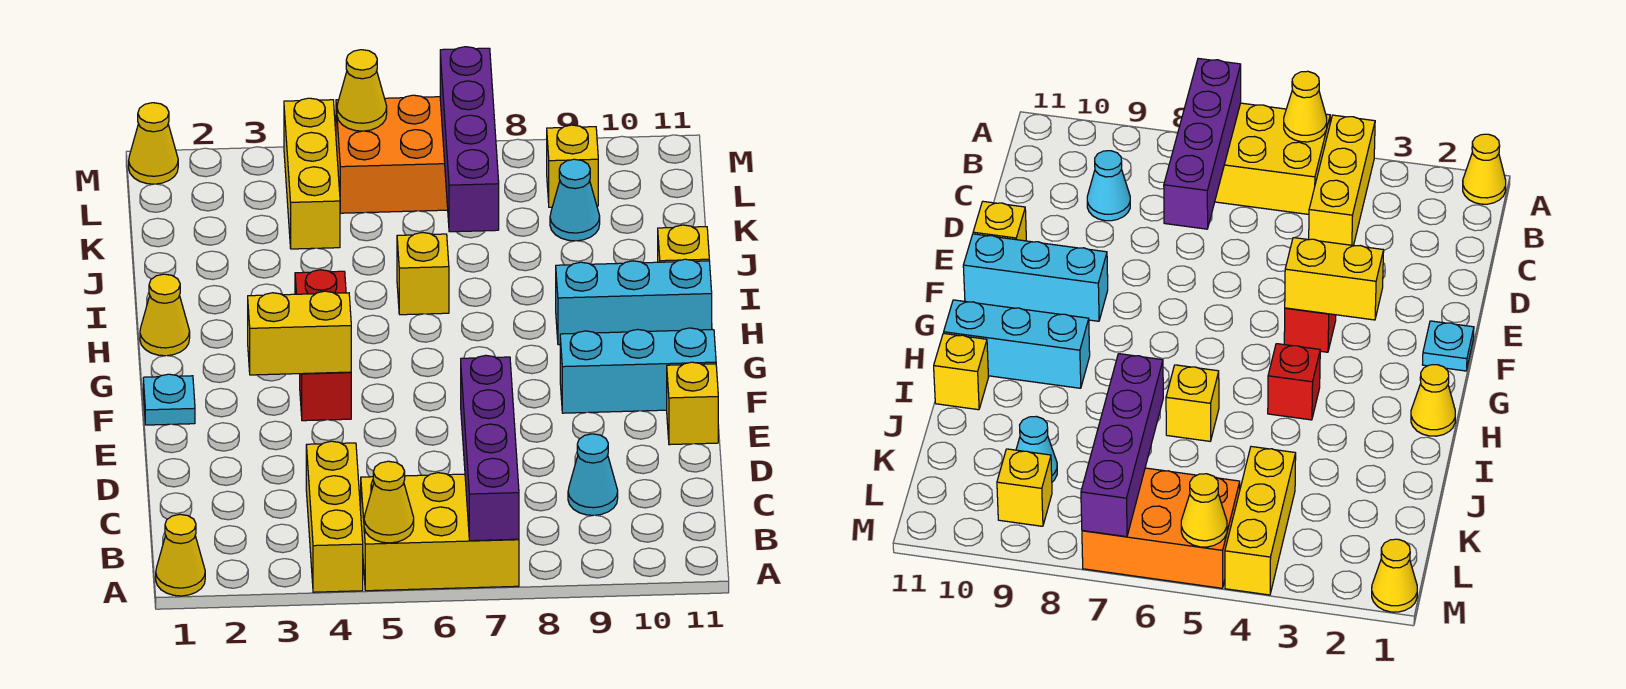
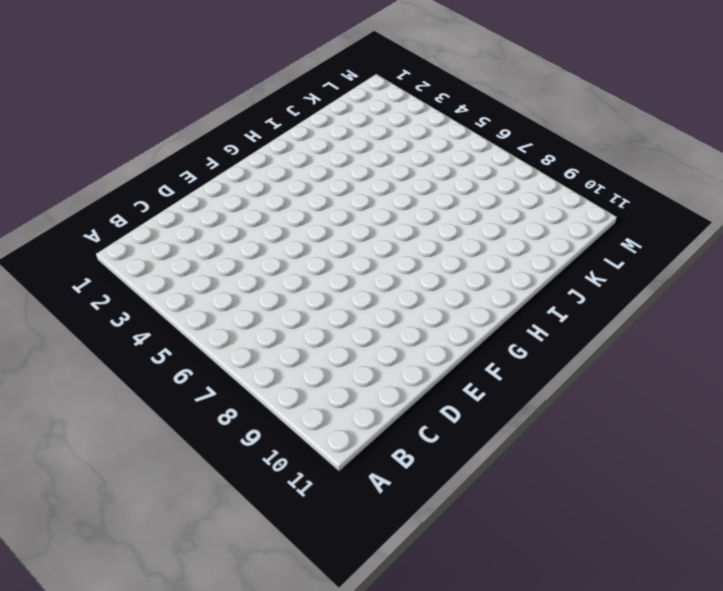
none -> yellow 1x1 cone [156,514,205,596]
none -> yellow 1x3 brick [306,441,363,592]
none -> yellow 2x3 brick [361,473,519,591]

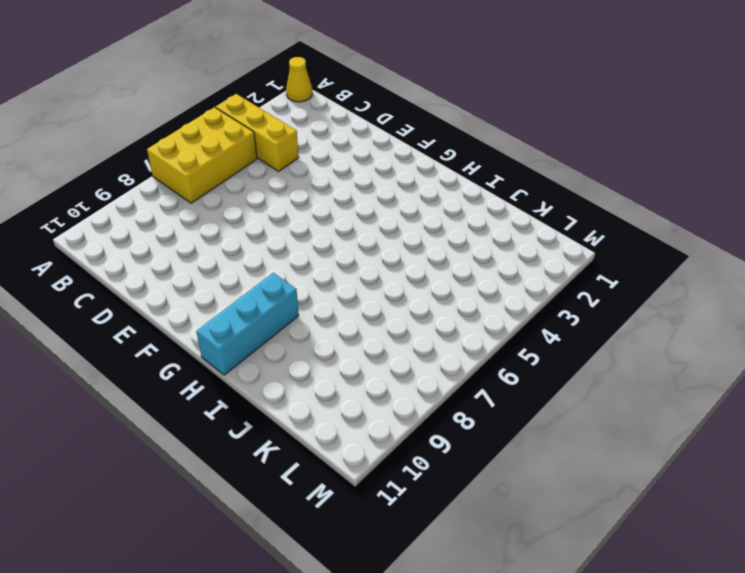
none -> cyan 1x1 cone [568,434,618,515]
none -> yellow 1x1 brick [667,362,718,445]
none -> cyan 1x1 plate [143,374,195,425]

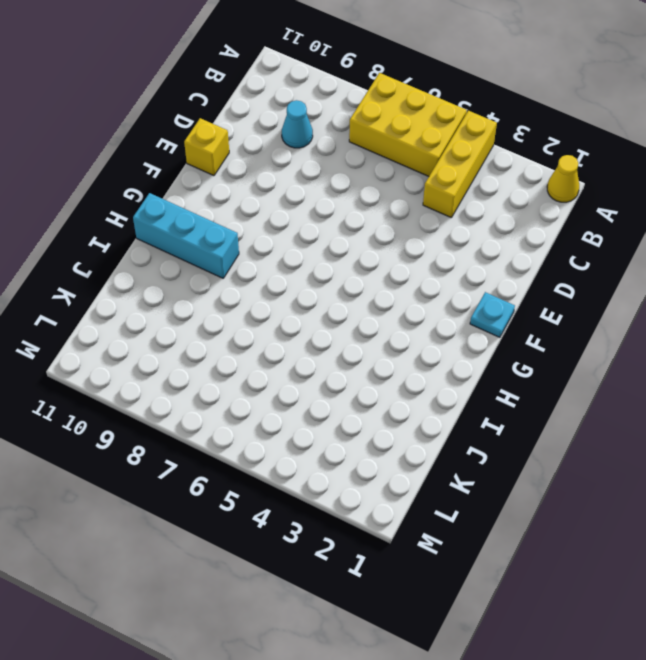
none -> red 1x1 brick [300,372,351,421]
none -> cyan 1x3 brick [560,328,716,413]
none -> yellow 1x1 cone [140,274,190,356]

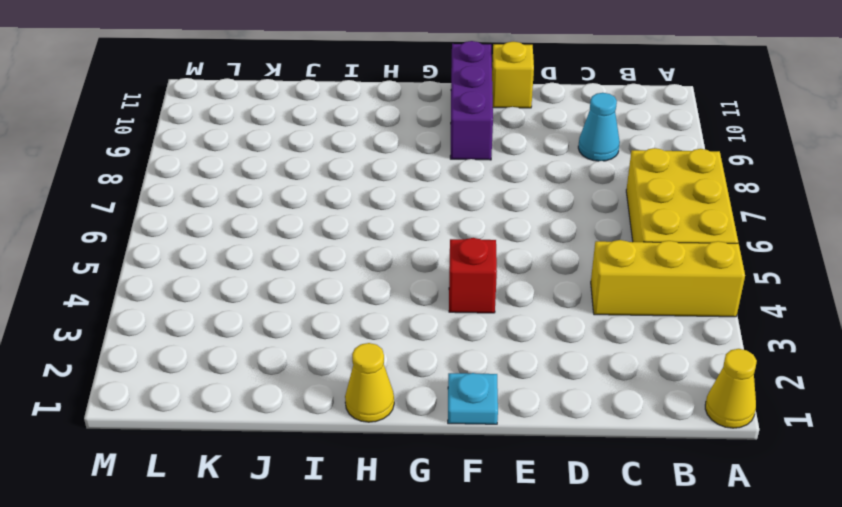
purple 1x3 brick [450,41,493,160] -> cyan 1x3 brick [560,328,716,413]
none -> red 1x1 brick [295,270,346,294]
none -> cyan 1x3 brick [556,259,712,345]
none -> yellow 1x1 brick [397,232,449,315]

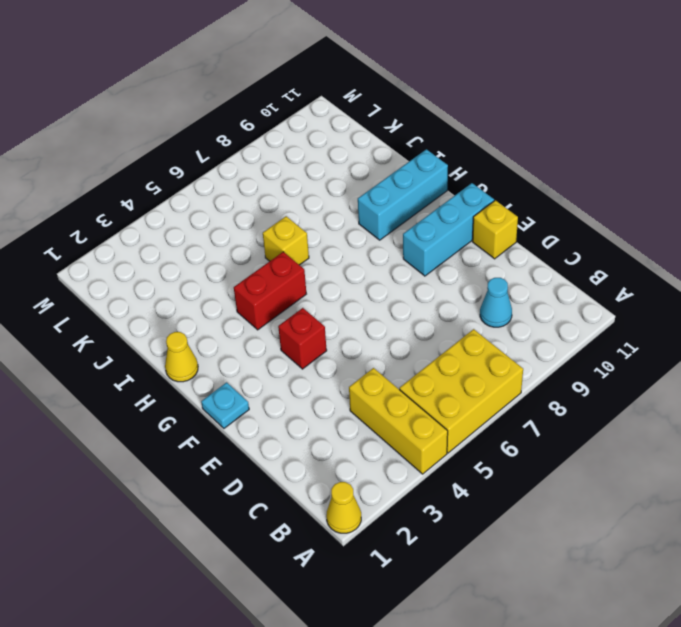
red 1x2 brick [234,252,306,330] -> red 1x1 brick [295,270,346,294]
none -> yellow 1x1 brick [658,225,709,262]
none -> yellow 1x3 brick [284,98,340,249]
none -> cyan 1x1 cone [550,159,600,241]

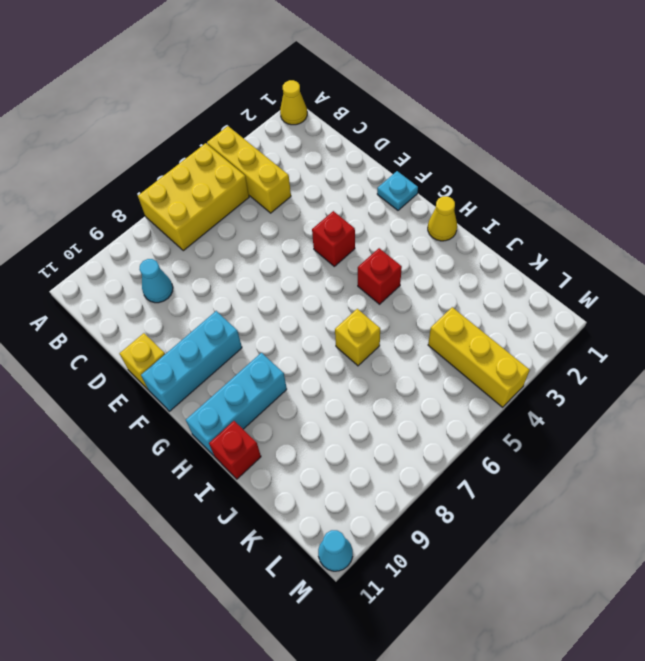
red 1x1 brick [209,421,261,479] -> yellow 1x1 brick [658,225,709,262]
cyan 1x1 cone [318,530,353,571] -> cyan 1x1 cone moved to [550,159,600,241]
none -> orange 2x3 brick [336,95,448,213]
none -> yellow 1x1 brick [547,125,598,207]
none -> yellow 1x1 cone [129,103,178,184]

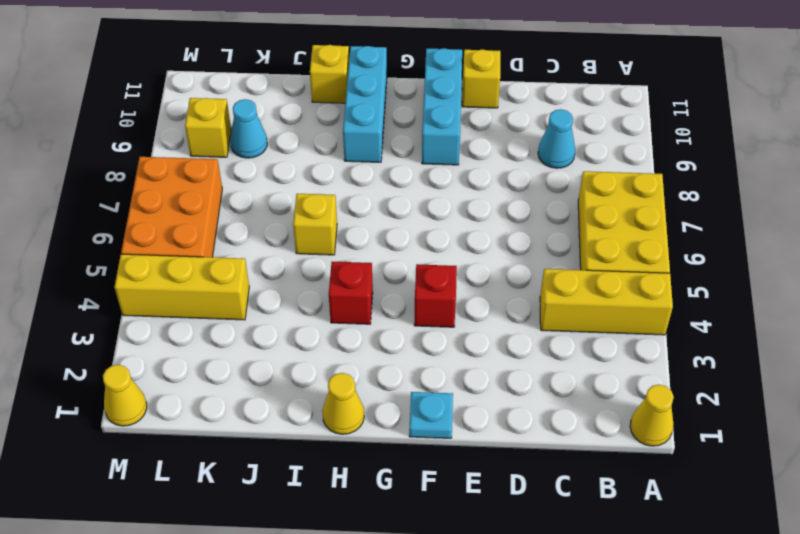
none -> yellow 1x1 cone [364,461,414,543]
none -> purple 1x4 brick [461,355,519,541]
none -> yellow 1x2 brick [248,291,351,375]

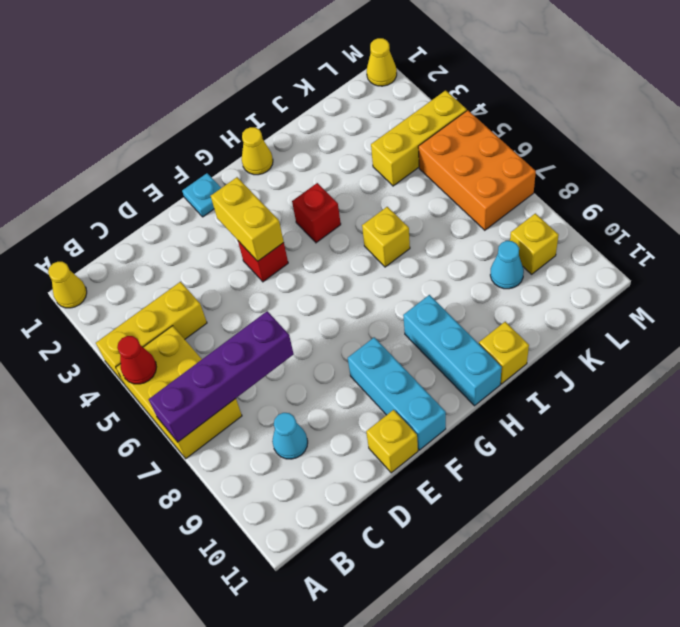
red 1x1 cone [117,336,156,384] -> yellow 1x1 cone [364,461,414,543]
none -> purple 1x4 brick [440,47,499,232]
none -> yellow 1x1 cone [337,50,387,131]

